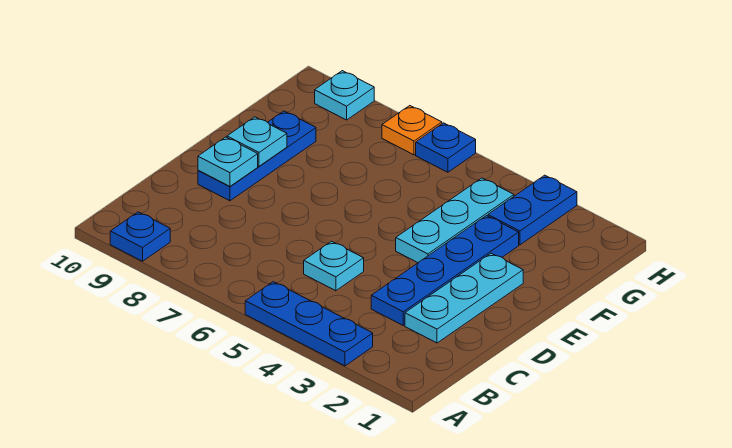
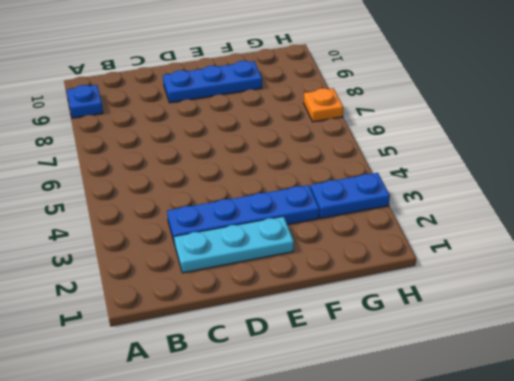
none -> blue 1x3 plate [245,282,373,366]
none -> cyan 1x1 plate [304,241,364,291]
none -> cyan 1x3 plate [396,178,514,263]

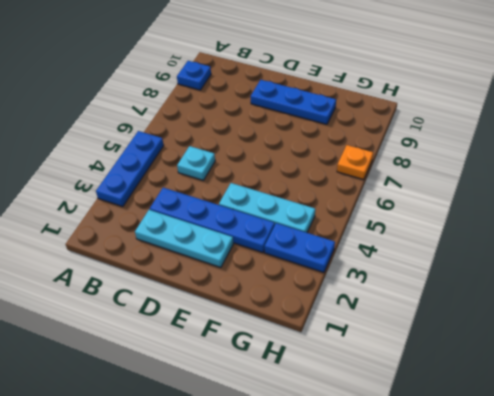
none -> blue 1x1 plate [416,123,476,172]
none -> cyan 1x1 plate [315,71,374,120]
none -> cyan 1x1 plate [198,137,258,187]

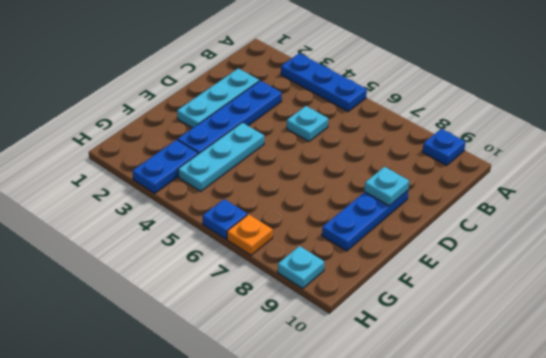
none -> cyan 1x1 plate [227,117,287,166]

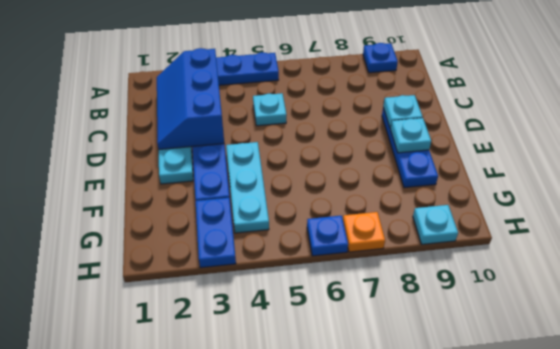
blue 2x3 slope [157,48,224,149] -> none

